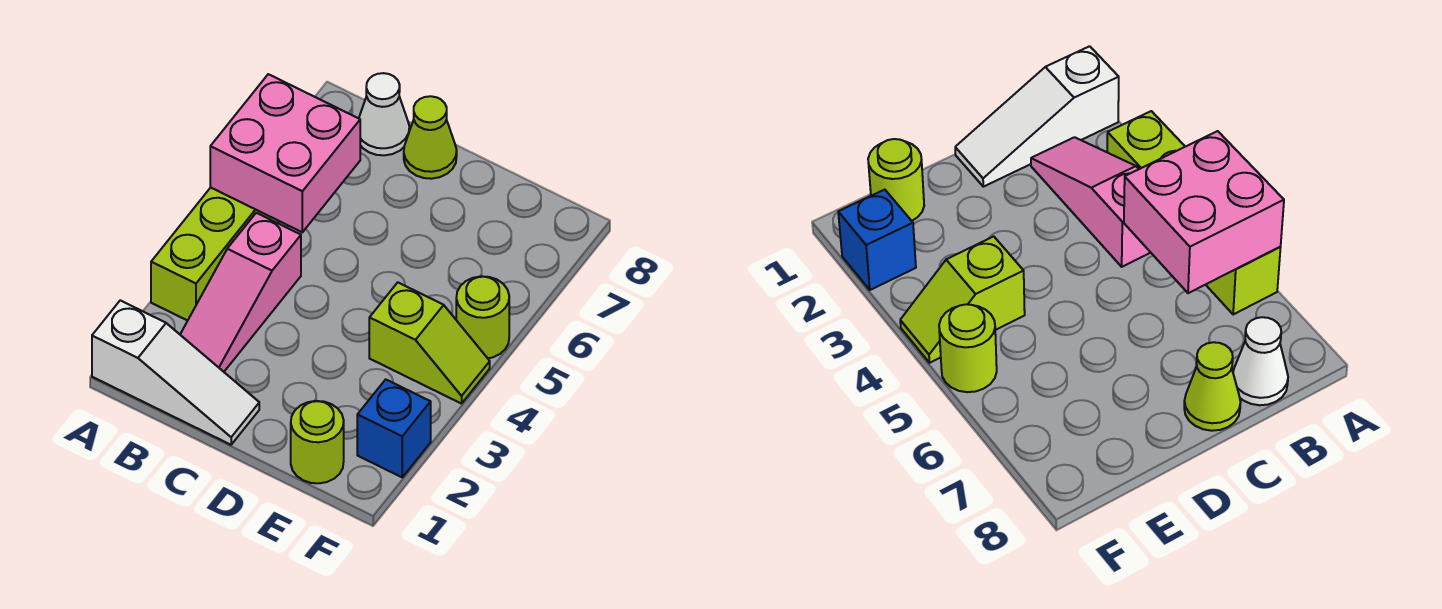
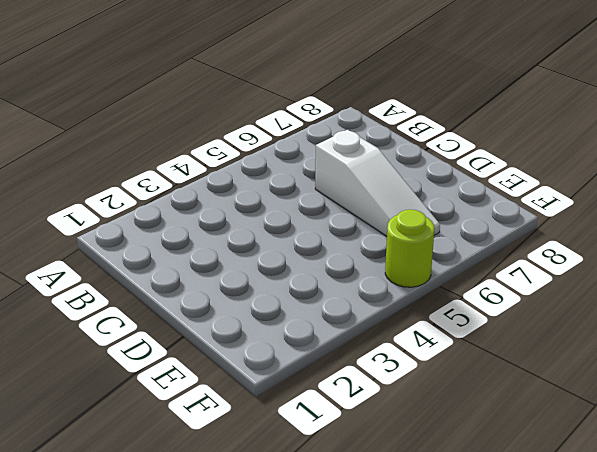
white 1x3 slope [315,130,440,236] -> white 1x3 slope moved to [92,300,259,445]
none -> lime 1x4 brick [151,188,279,321]
none -> pink 1x3 slope [180,213,301,372]

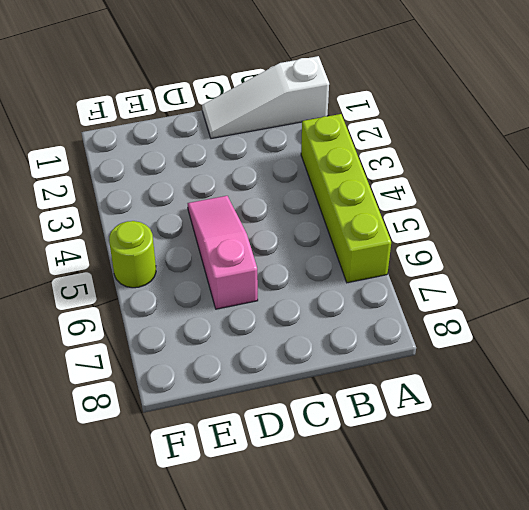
pink 1x3 slope [187,196,258,309] -> pink 1x3 slope moved to [180,213,301,372]
none -> white 1x1 cone [359,73,409,155]
none -> lime 1x1 cone [404,96,457,179]

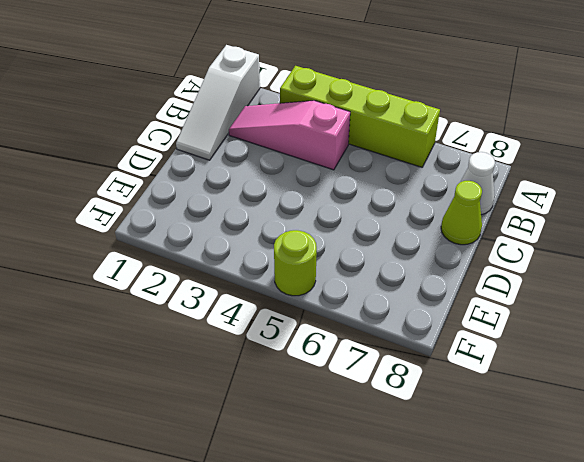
none -> lime 1x1 round brick [291,401,344,483]
none -> lime 1x2 slope [369,283,490,404]

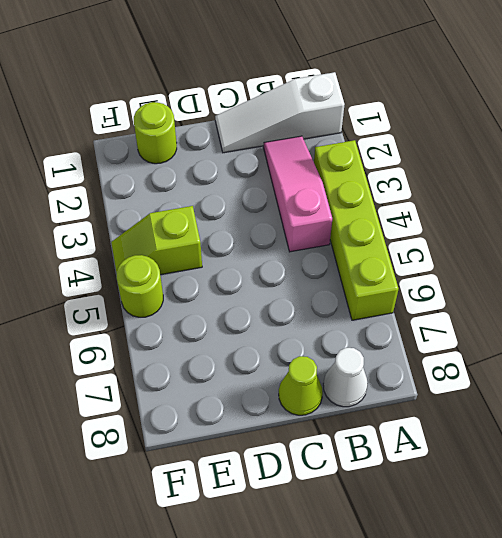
none -> blue 1x1 brick [357,380,431,477]
none -> pink 2x2 brick [210,74,360,232]

